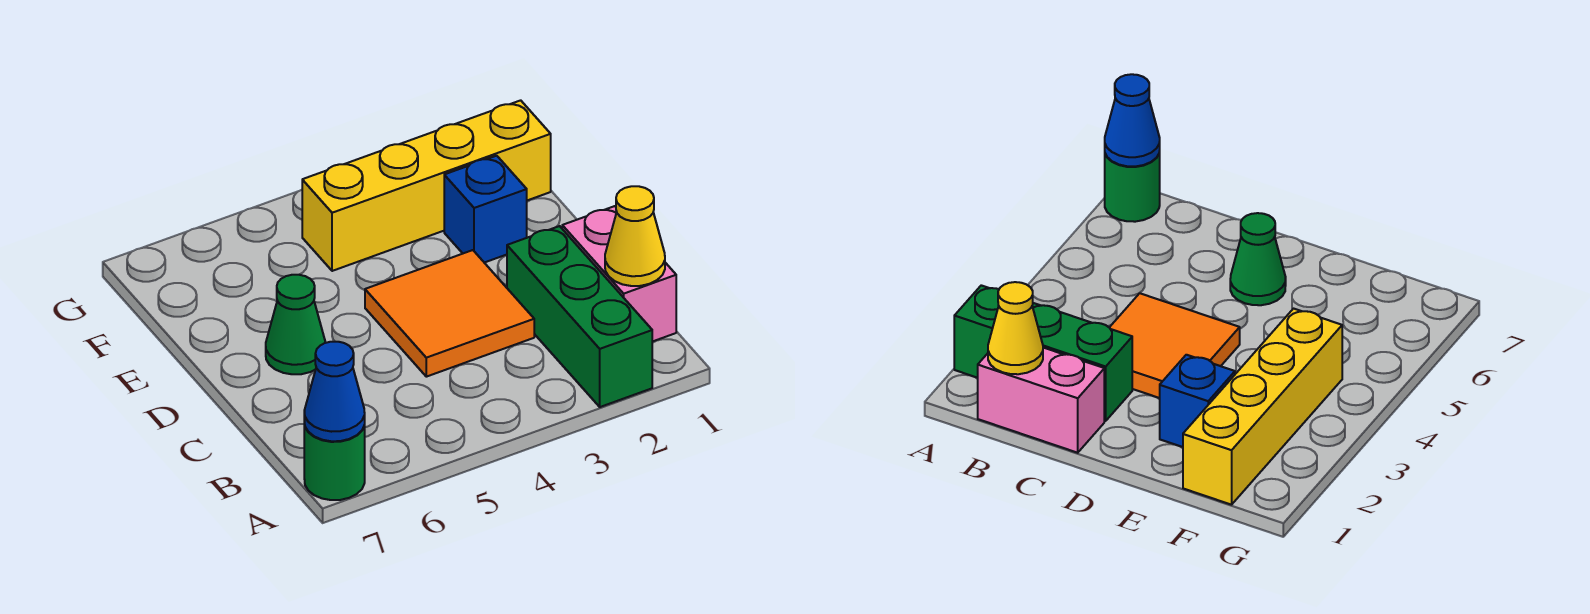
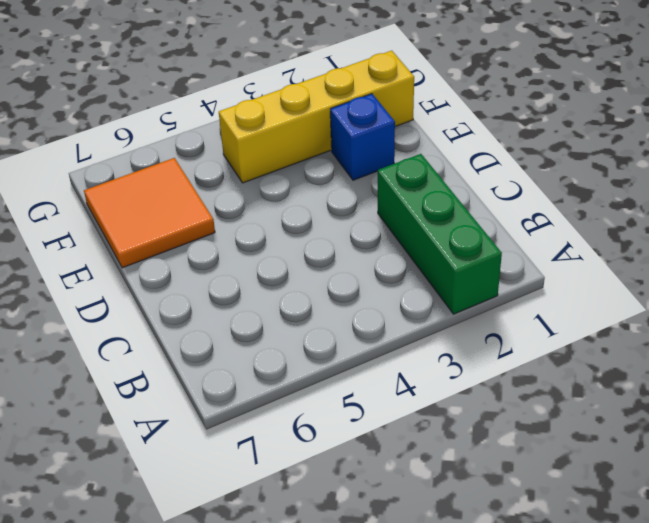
orange 2x2 tile [84,158,215,268] -> orange 2x2 tile moved to [365,250,534,377]
none -> green 1x1 round brick [304,421,365,500]
none -> pink 1x2 brick [562,206,676,342]

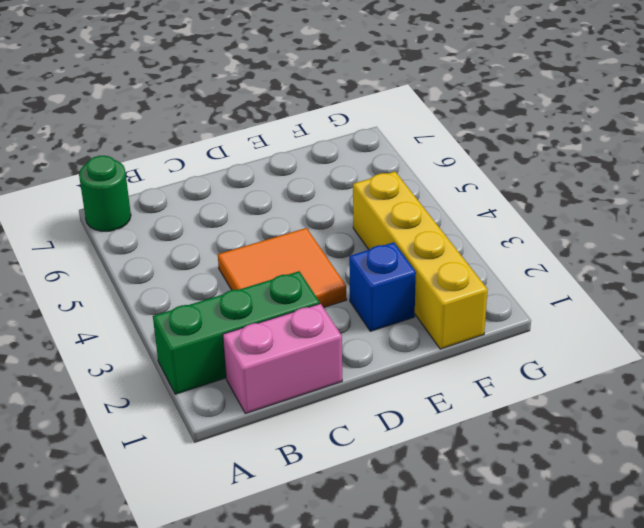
none -> green 1x1 cone [266,275,325,374]
none -> blue 1x1 cone [304,342,365,441]

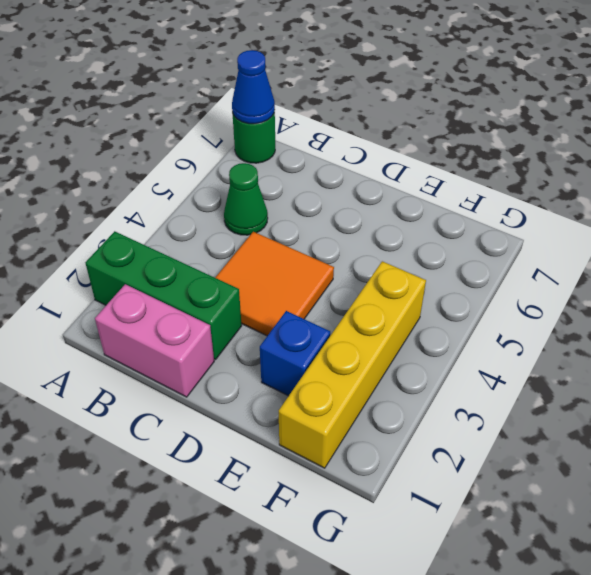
green 1x1 cone [224,163,268,235] -> green 1x1 cone moved to [266,275,325,374]
none -> yellow 1x1 cone [605,186,665,286]

